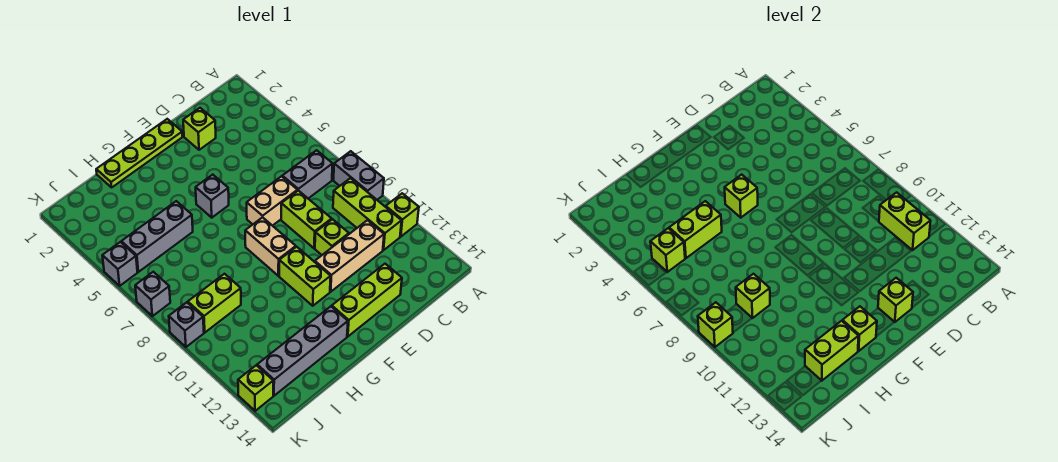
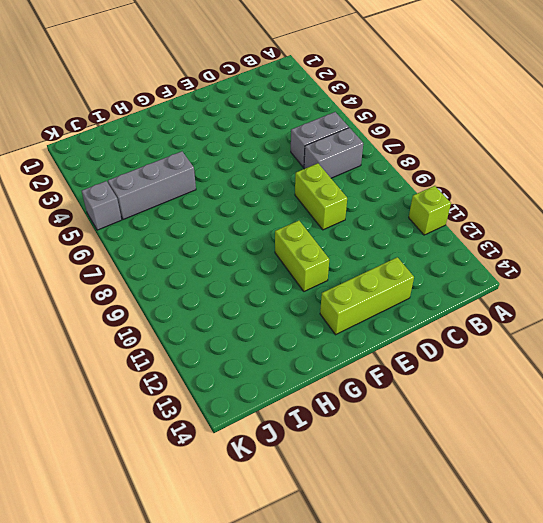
grey 1x2 brick [291,112,349,167] -> grey 1x2 brick turned to [333,151,384,200]
none -> lime 1x3 brick [333,178,402,250]
none -> tan 1x3 brick [315,220,384,292]
none -> lime 1x1 brick [183,108,216,150]
none -> tan 1x2 brick [247,176,298,226]

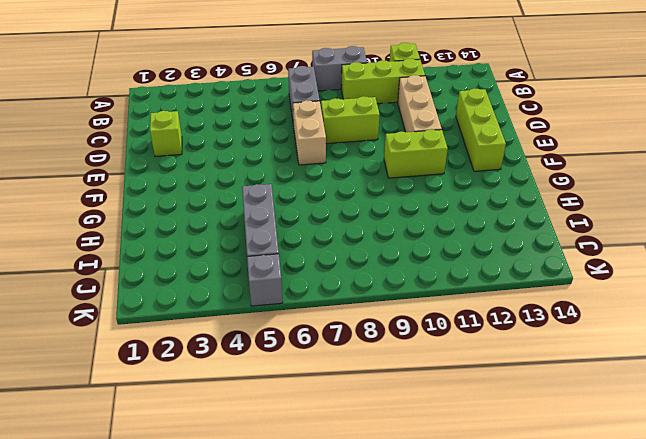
none -> lime 1x1 brick [315,219,349,255]
none -> lime 1x4 plate [96,119,182,187]
none -> grey 1x1 brick [196,175,229,218]
none -> tan 1x2 brick [245,217,296,276]

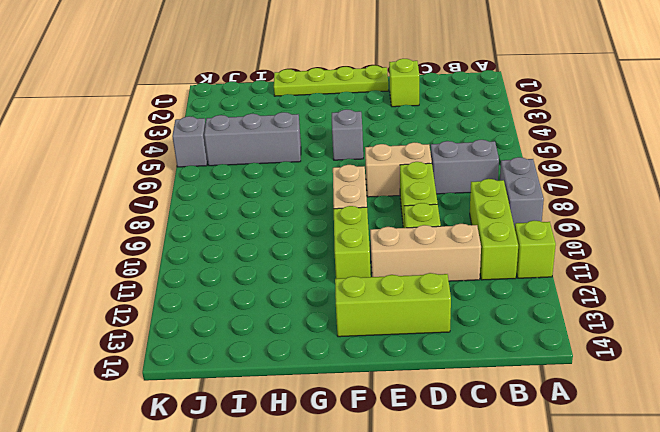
none -> grey 1x4 brick [257,306,348,396]
none -> lime 1x2 brick [188,274,241,332]
none -> grey 1x1 brick [135,272,170,316]
none -> grey 1x1 brick [169,302,204,347]

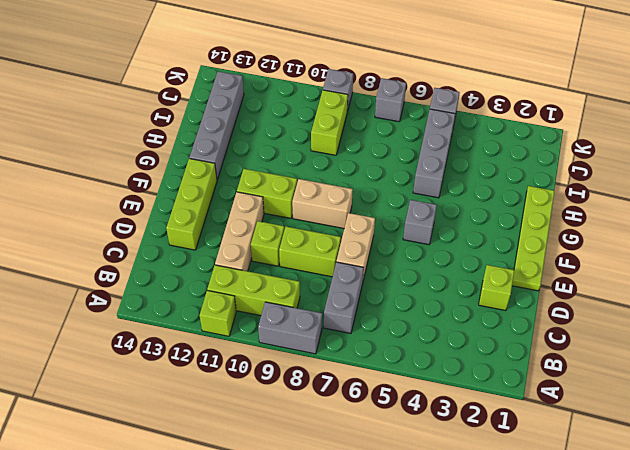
none -> lime 1x1 brick [238,365,273,411]
none -> lime 1x2 brick [879,192,931,250]
none -> lime 1x1 brick [878,278,913,322]
none -> lime 1x1 brick [725,175,758,218]

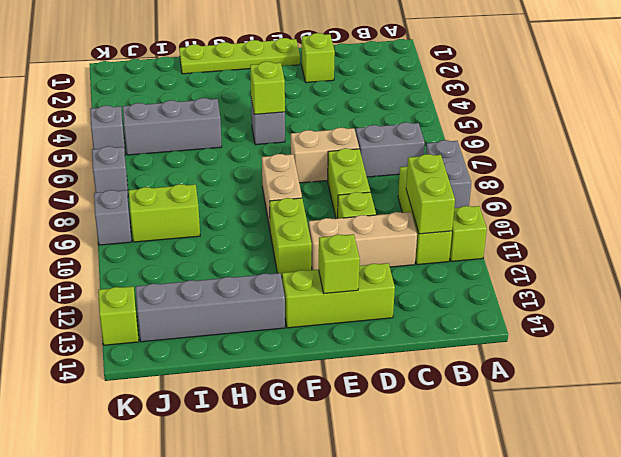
none -> lime 1x1 brick [842,306,877,351]
none -> lime 1x2 brick [669,201,722,258]
none -> lime 1x2 brick [805,321,859,381]
none -> lime 1x1 brick [736,274,770,318]

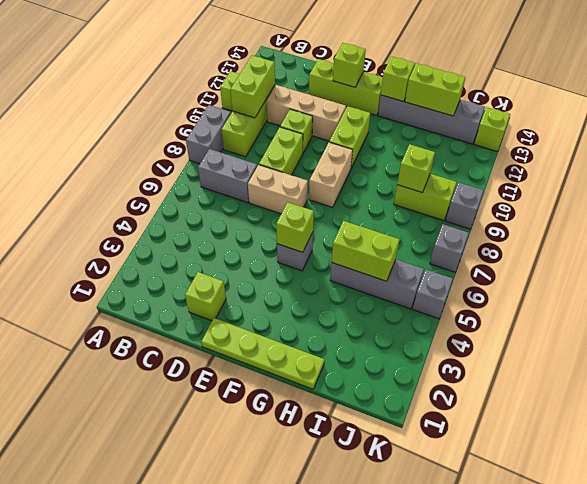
none -> lime 1x1 brick [650,228,685,272]
none -> lime 1x1 brick [698,302,733,347]

